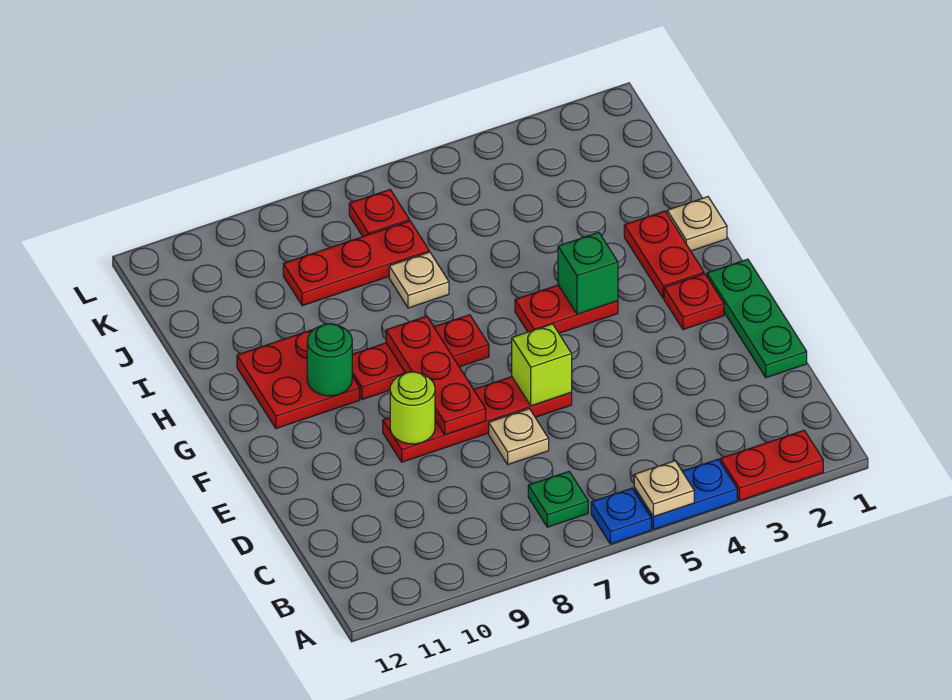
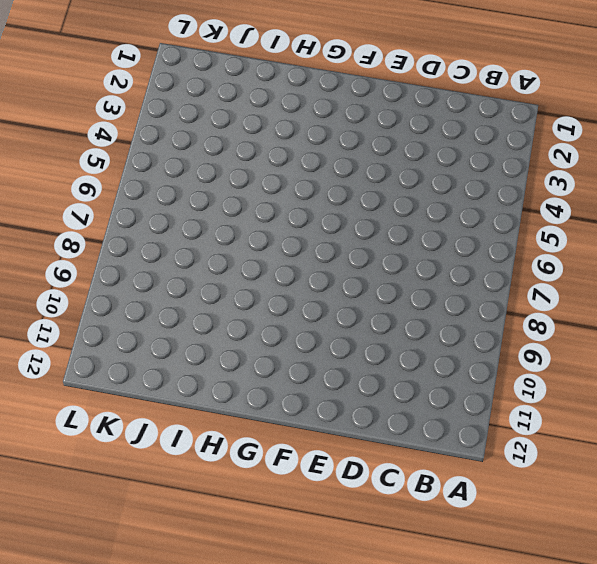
none -> red 1x2 plate [720,430,823,501]
none -> blue 1x2 plate [634,459,737,530]
none -> blue 1x1 plate [591,488,651,544]

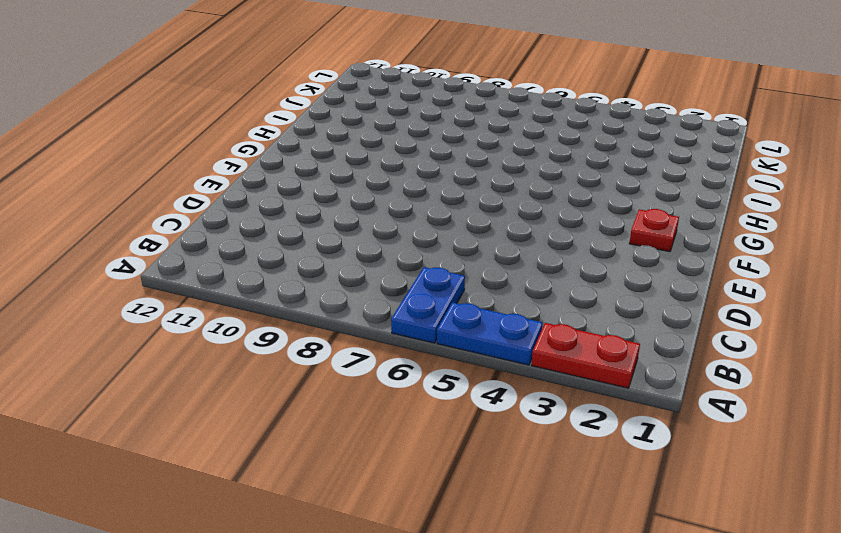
blue 1x2 plate [391,267,465,343] -> blue 1x1 plate [591,488,651,544]
none -> green 1x1 plate [528,472,588,527]
none -> green 1x3 plate [707,259,807,378]
none -> tan 1x1 plate [489,409,549,464]

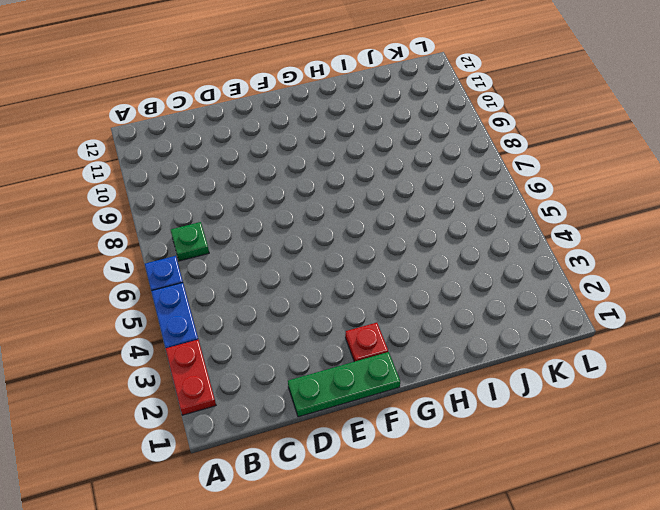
none -> tan 1x1 plate [489,409,549,464]
none -> red 1x4 plate [383,377,572,462]
none -> red 1x2 plate [624,211,704,298]

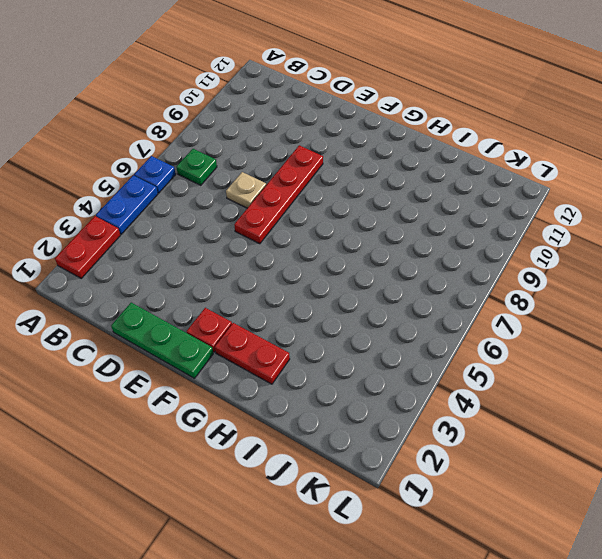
none -> red 1x2 plate [515,285,618,333]
none -> red 1x3 plate [352,315,489,400]
none -> red 2x2 plate [237,329,360,429]

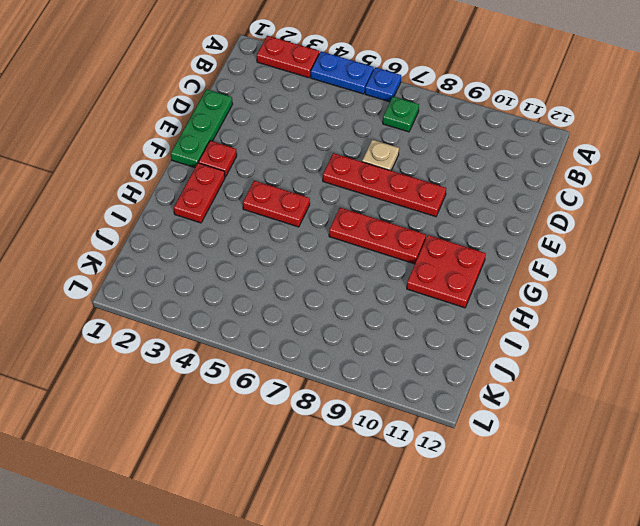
none -> tan 1x1 plate [667,197,727,251]
none -> tan 1x1 plate [389,252,449,308]
none -> red 1x3 plate [283,221,429,306]

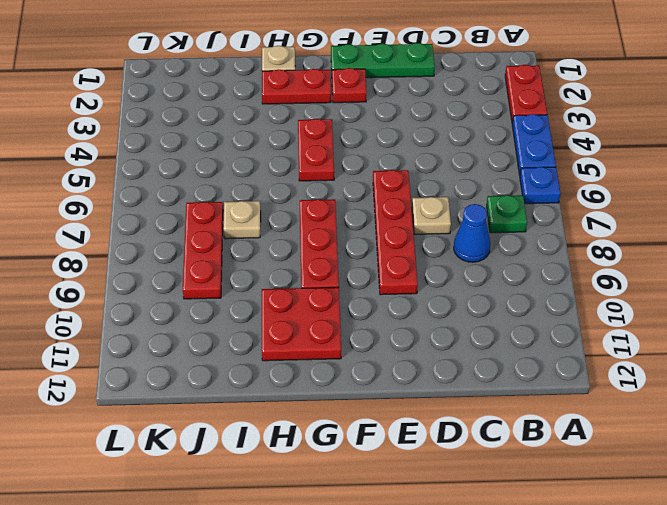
blue 1x1 cone [454,204,490,262] -> none
none -> red 1x1 plate [349,190,409,236]
none -> tan 1x1 plate [634,461,694,517]
none -> lime 1x1 brick [512,324,572,406]

